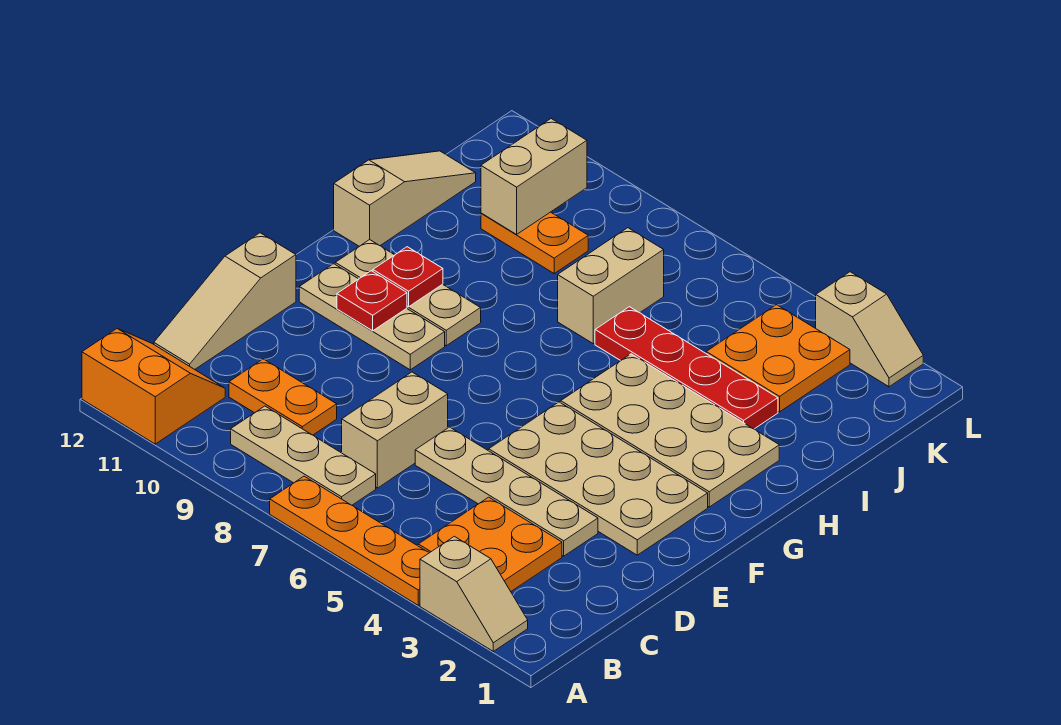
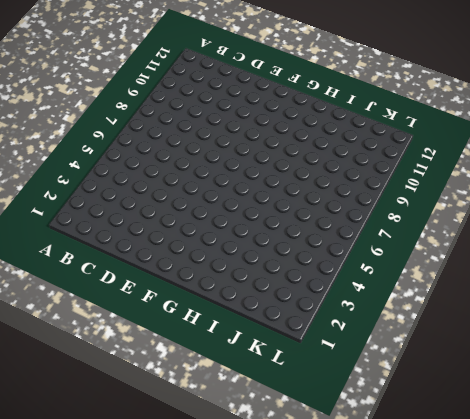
none -> tan 1x2 slope [420,536,528,651]
none -> orange 1x4 plate [270,476,429,605]
none -> orange 2x2 slope [82,329,225,444]

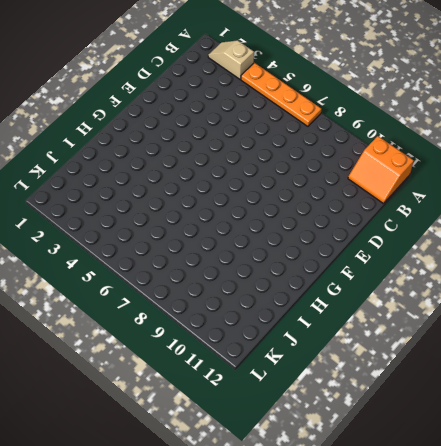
none -> orange 2x2 plate [418,497,562,591]
none -> tan 1x3 plate [231,406,376,505]
none -> tan 1x2 brick [342,372,448,488]

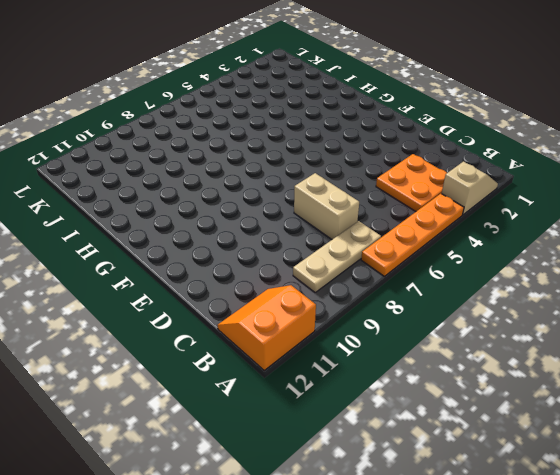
none -> orange 1x2 plate [229,359,337,435]
none -> tan 1x3 slope [154,233,296,369]
none -> tan 1x4 plate [415,427,598,556]

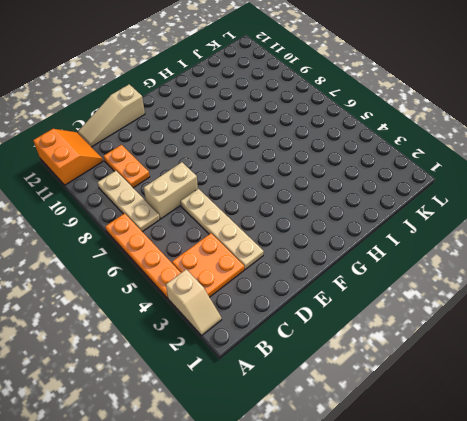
none -> tan 2x4 plate [489,402,708,555]
none -> tan 1x3 plate [299,264,445,370]
none -> tan 2x4 plate [560,354,779,507]

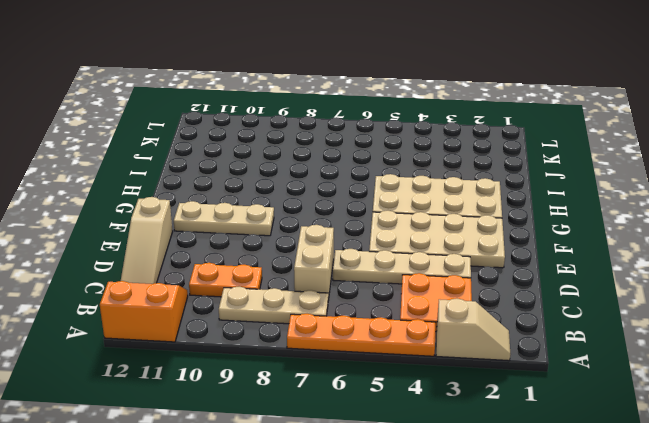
none -> tan 1x3 plate [335,240,481,346]
none -> tan 1x3 slope [334,151,476,246]
none -> red 1x4 plate [595,307,778,429]

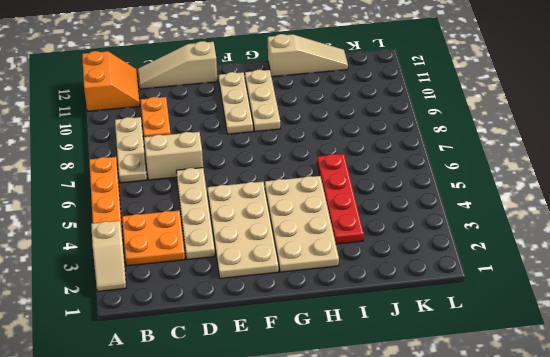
none -> tan 1x2 brick [558,228,664,344]
none -> orange 2x2 plate [706,305,850,412]
none -> orange 1x2 plate [481,212,588,273]

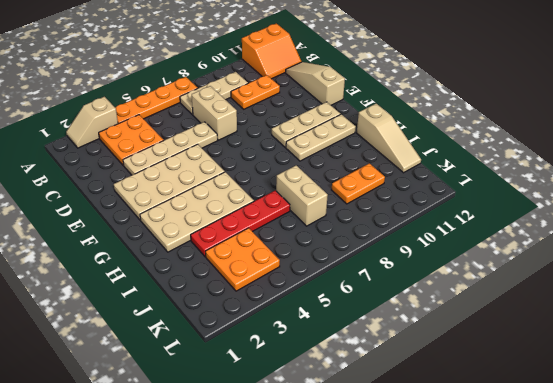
none -> tan 1x2 slope [816,272,923,387]
none -> red 1x1 plate [337,271,407,331]
none -> red 1x1 plate [373,247,443,307]

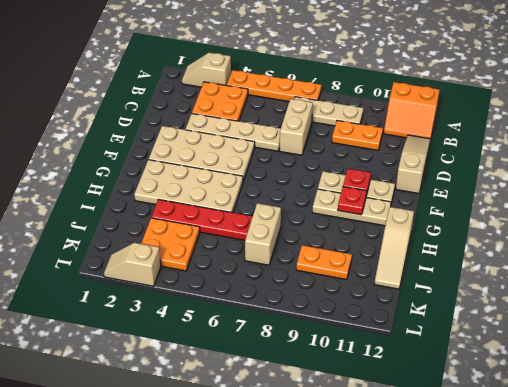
none -> tan 1x2 brick [481,119,587,234]

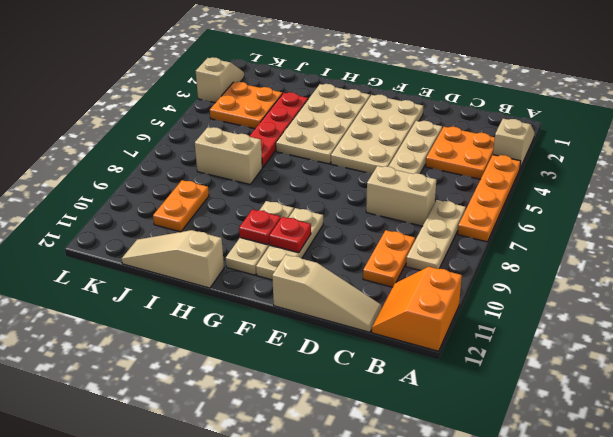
none -> tan 1x2 brick [481,119,587,234]

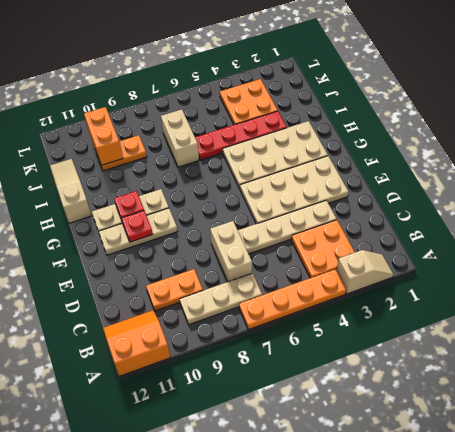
orange 1x2 brick [84,107,123,165] -> tan 1x2 brick [481,119,587,234]
none -> tan 1x3 slope [154,233,296,369]
none -> tan 1x2 slope [816,272,923,387]

